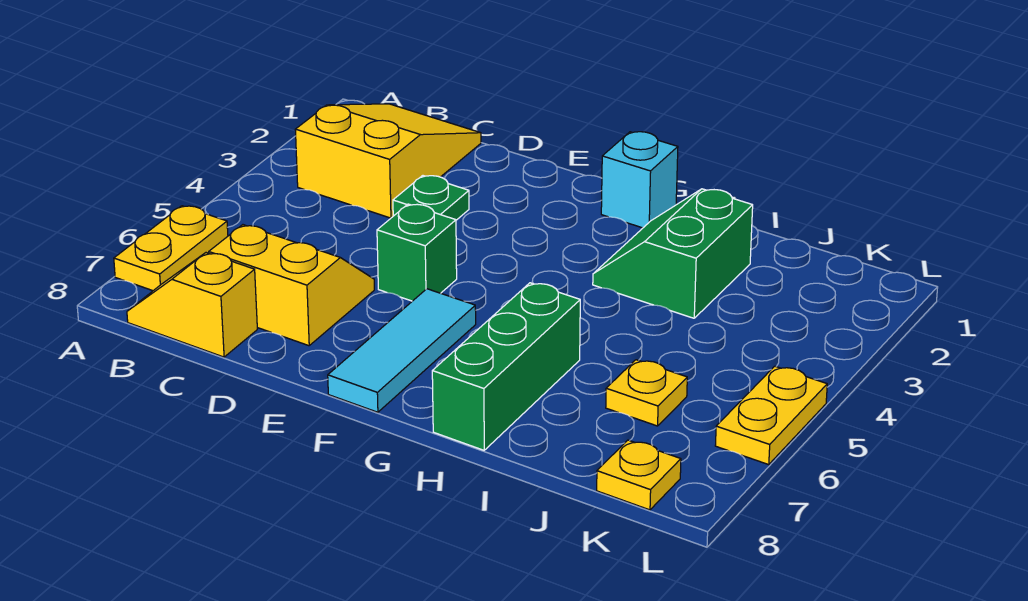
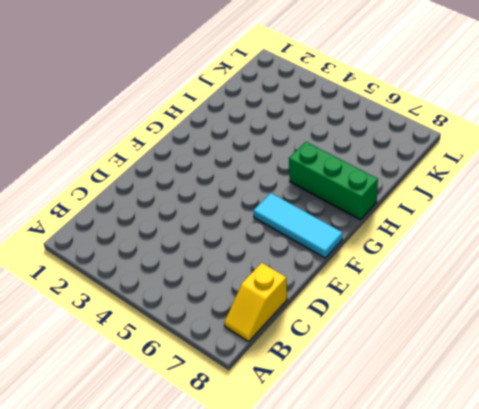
none -> yellow 1x2 plate [114,206,228,291]
none -> yellow 2x3 slope [295,104,481,218]
none -> yellow 2x2 slope [209,225,374,346]

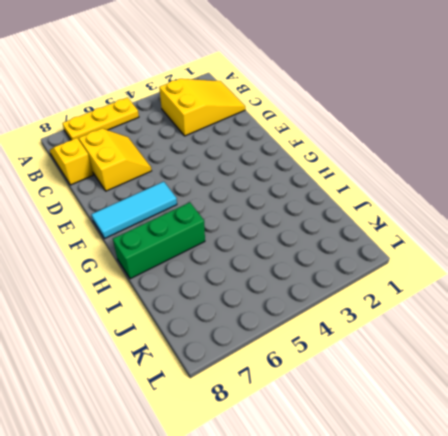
yellow 1x3 plate [62,98,139,140] -> yellow 1x2 plate [114,206,228,291]
none -> green 1x1 plate [393,176,469,220]
none -> green 1x1 brick [377,204,457,301]
none -> cyan 1x1 brick [601,132,678,228]

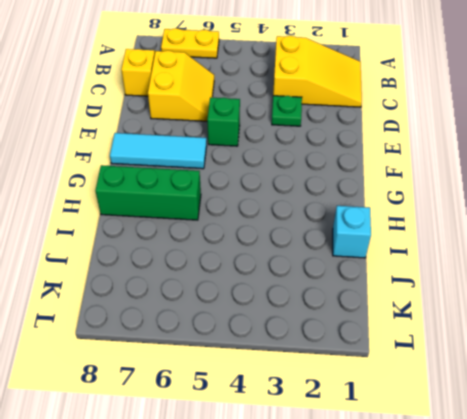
cyan 1x1 brick [333,206,371,258] -> cyan 1x1 brick moved to [601,132,678,228]
none -> green 2x2 slope [593,189,753,318]
none -> yellow 1x1 plate [606,360,687,426]
none -> yellow 1x1 plate [597,440,681,510]

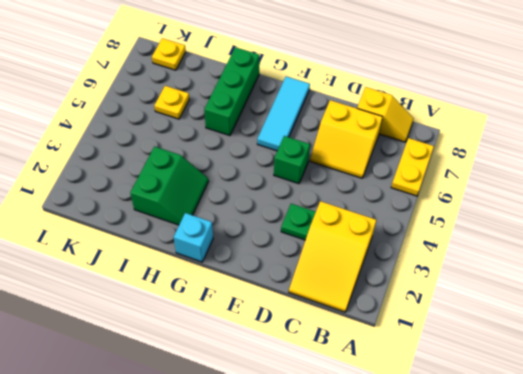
none -> yellow 1x2 plate [715,366,827,465]

